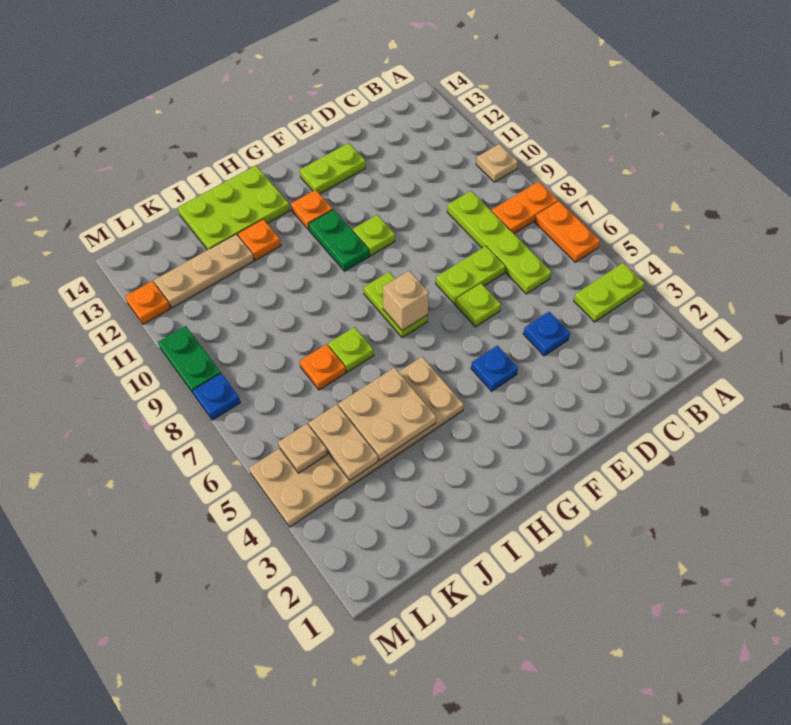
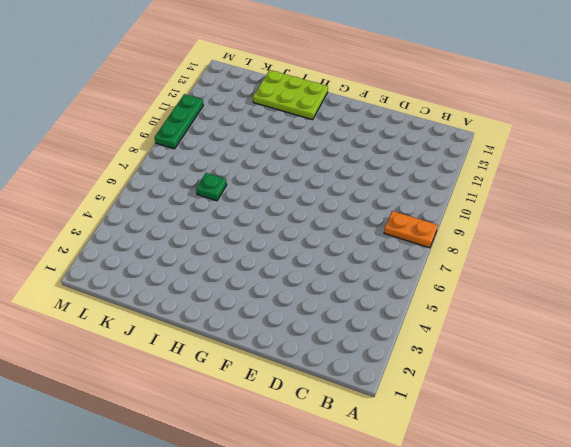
green 1x1 plate [196,173,227,201] -> orange 1x1 plate [300,344,346,390]
green 1x3 plate [155,94,203,149] -> green 1x2 plate [158,326,221,394]
none -> lime 1x2 plate [574,263,644,322]
none -> orange 1x2 plate [535,201,600,262]
none -> tan 1x1 plate [476,144,518,182]

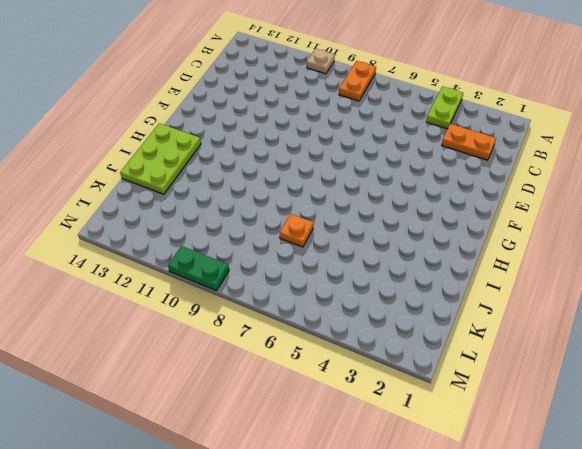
orange 1x2 plate [442,124,496,160] -> orange 1x2 plate moved to [535,201,600,262]
none -> lime 1x4 plate [447,191,551,294]
none -> blue 1x1 plate [523,312,570,356]
none -> lime 1x2 plate [436,246,505,304]

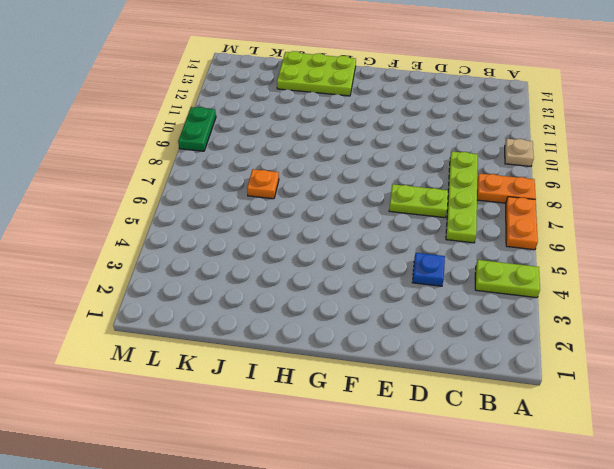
none -> lime 1x1 plate [456,283,501,327]
none -> lime 1x2 plate [300,143,366,194]
none -> blue 1x1 plate [471,346,518,391]

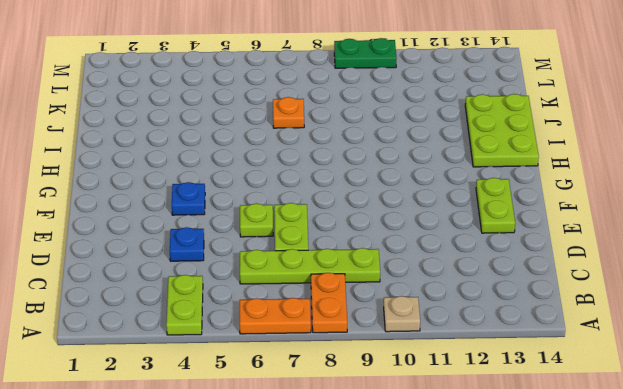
none -> lime 1x1 plate [353,215,395,256]
none -> lime 1x2 plate [364,272,428,338]
none -> green 1x2 plate [309,210,369,271]

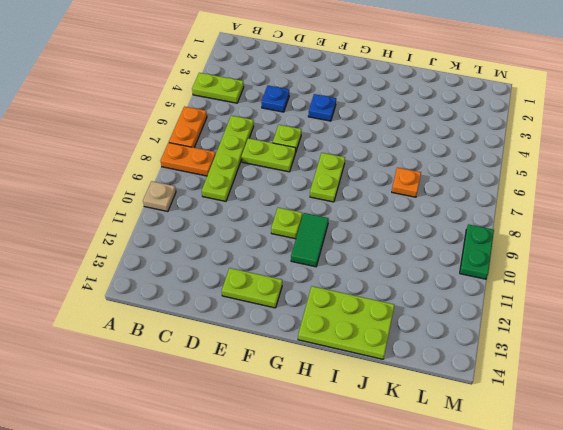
green 1x2 tile [291,213,329,267] -> green 1x2 plate [309,210,369,271]
none -> orange 1x1 plate [291,190,333,230]
none -> tan 2x6 plate [249,357,464,527]
none -> lime 1x1 plate [328,327,374,372]

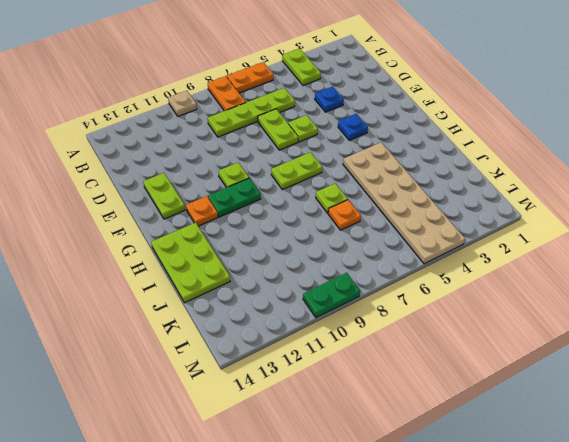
none -> orange 1x1 plate [238,219,281,260]
none -> tan 1x3 plate [154,234,254,308]
none -> blue 1x1 plate [193,373,240,420]

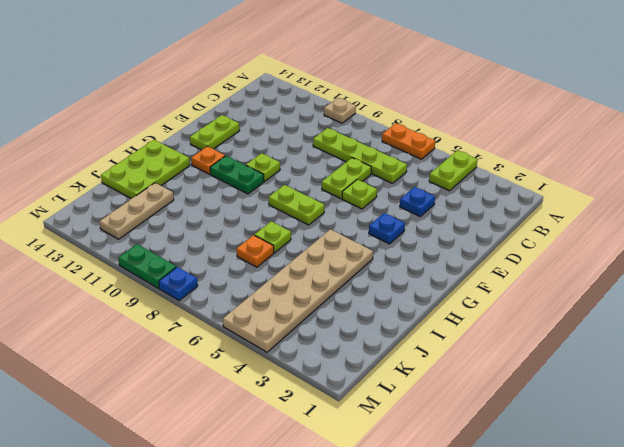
none -> orange 1x2 plate [492,182,558,234]
none -> orange 1x1 plate [238,219,281,260]
none -> orange 1x1 plate [125,281,170,324]

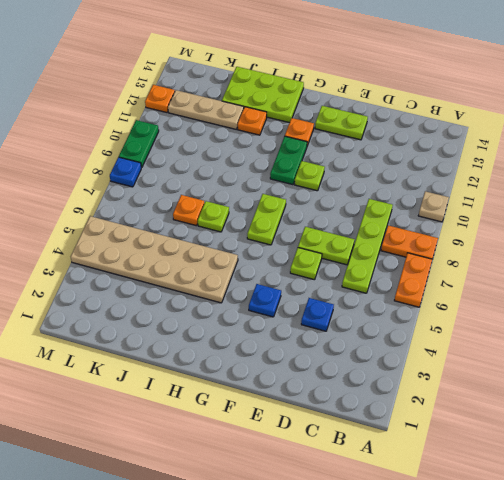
none -> lime 1x2 plate [574,263,644,322]
none -> tan 1x1 brick [383,271,429,331]
none -> tan 2x2 plate [338,367,436,460]

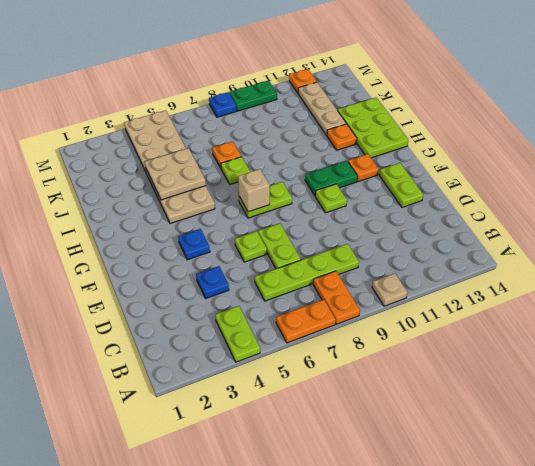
none -> tan 1x2 plate [309,405,378,480]
none -> tan 1x1 plate [278,424,327,473]

